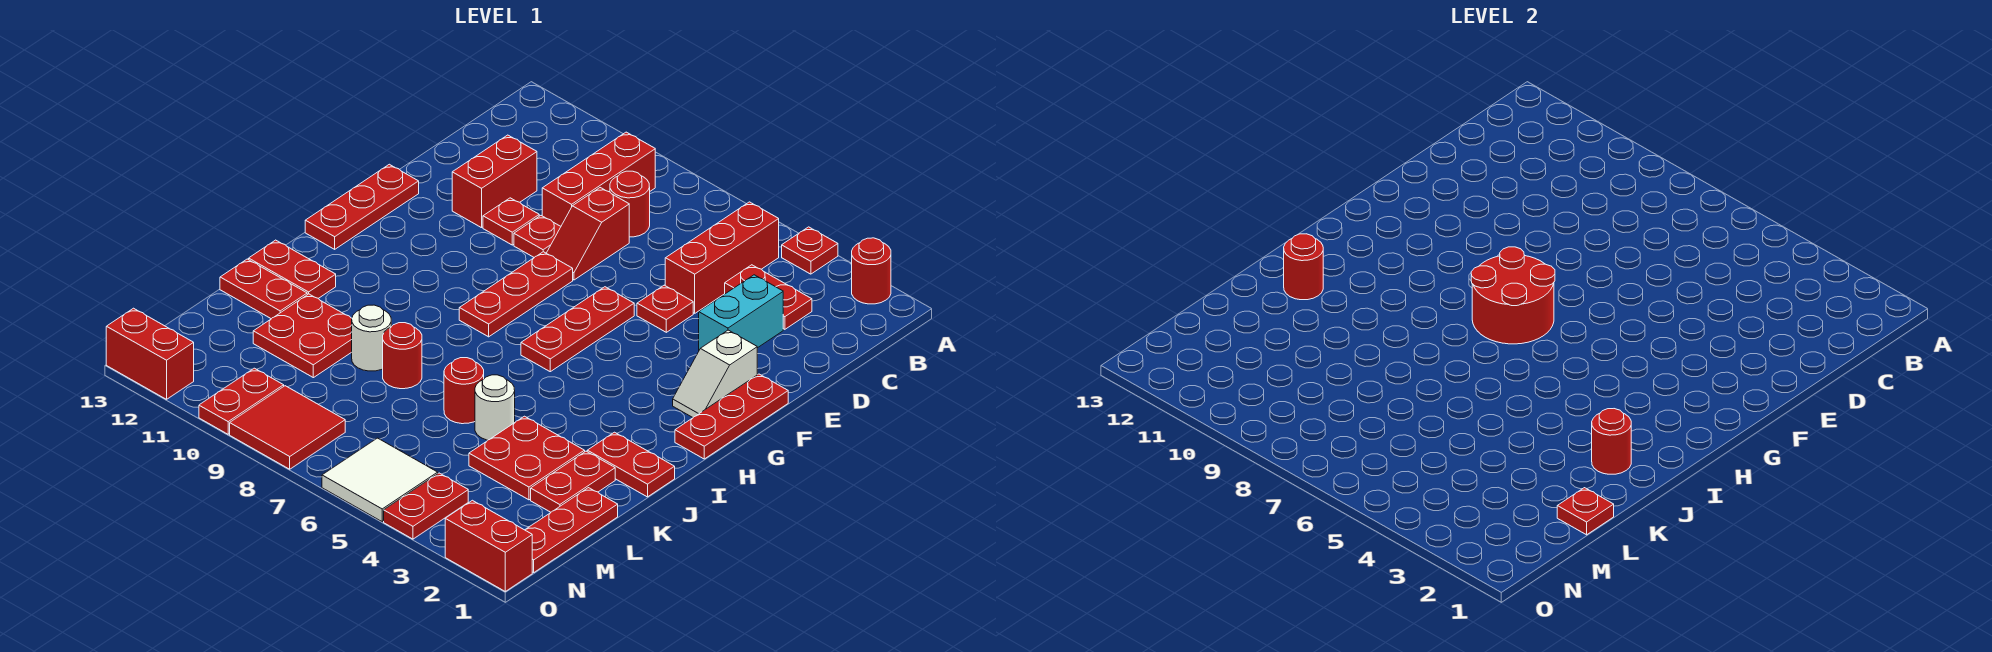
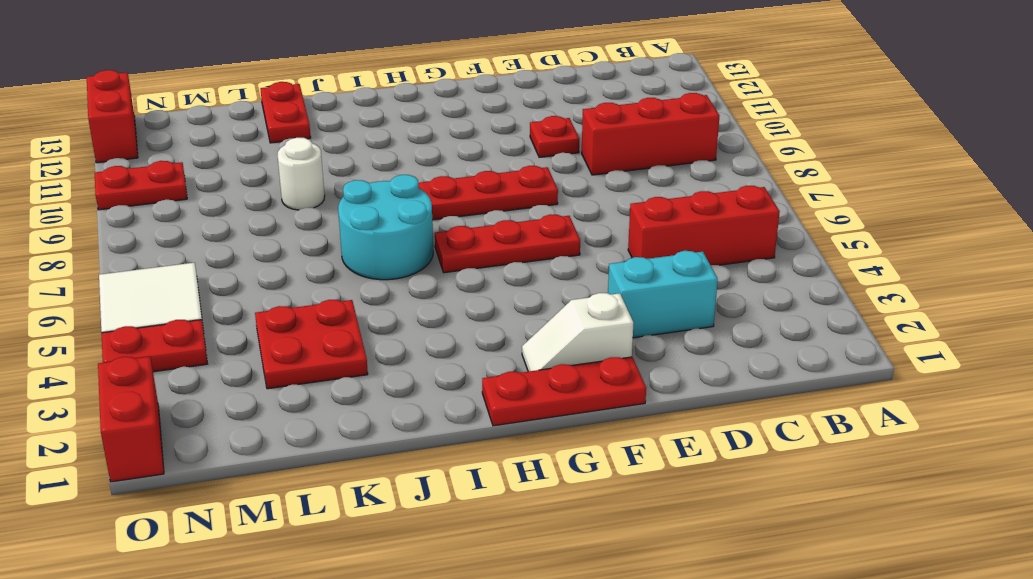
cyan 2x2 round brick [338,175,433,280] -> none
none -> red 1x1 round brick [852,238,891,304]
none -> red 1x1 plate [782,227,838,274]
none -> red 1x2 plate [725,265,812,329]
none -> red 1x1 round brick [610,171,650,237]

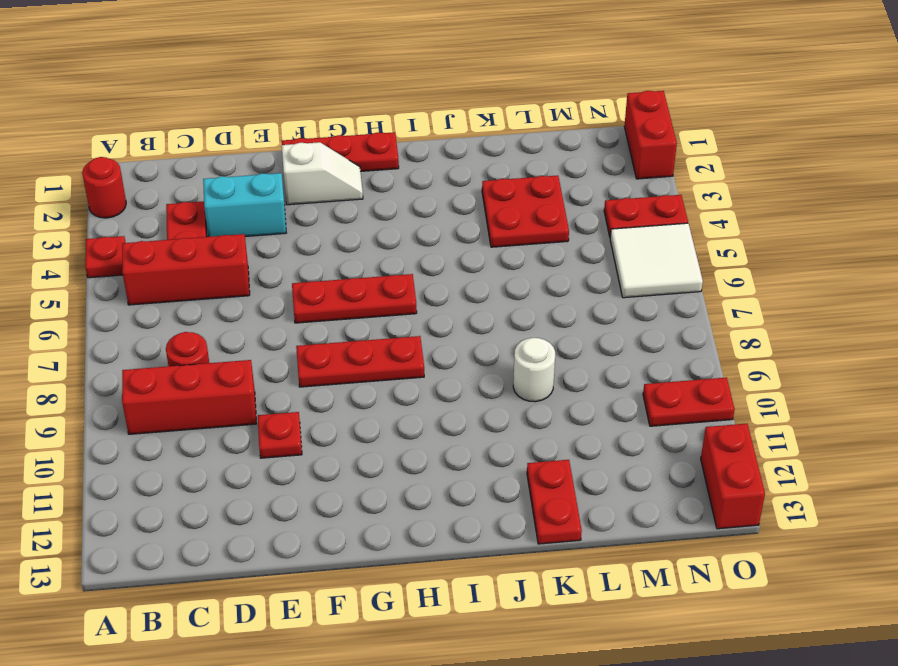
none -> red 1x2 slope [547,188,629,280]
none -> red 1x2 brick [452,135,537,228]
none -> red 1x1 plate [637,285,693,332]
none -> red 1x1 plate [514,216,561,258]

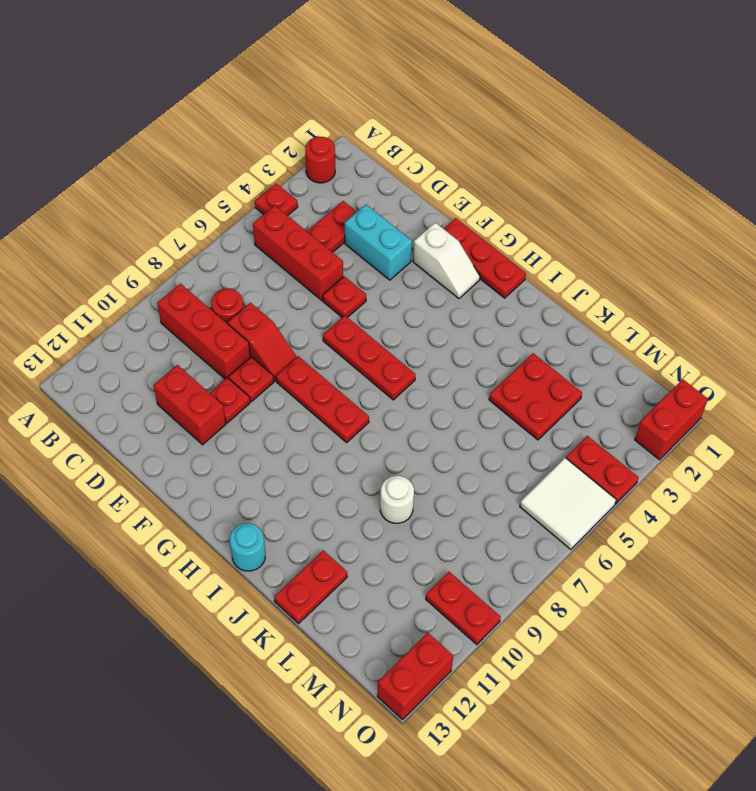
cyan 1x1 round brick [230,523,265,571] -> none
none -> red 1x3 plate [305,164,419,249]
none -> red 1x2 plate [587,432,675,497]
none -> red 1x2 plate [249,240,336,298]
none -> red 1x2 plate [531,451,615,512]

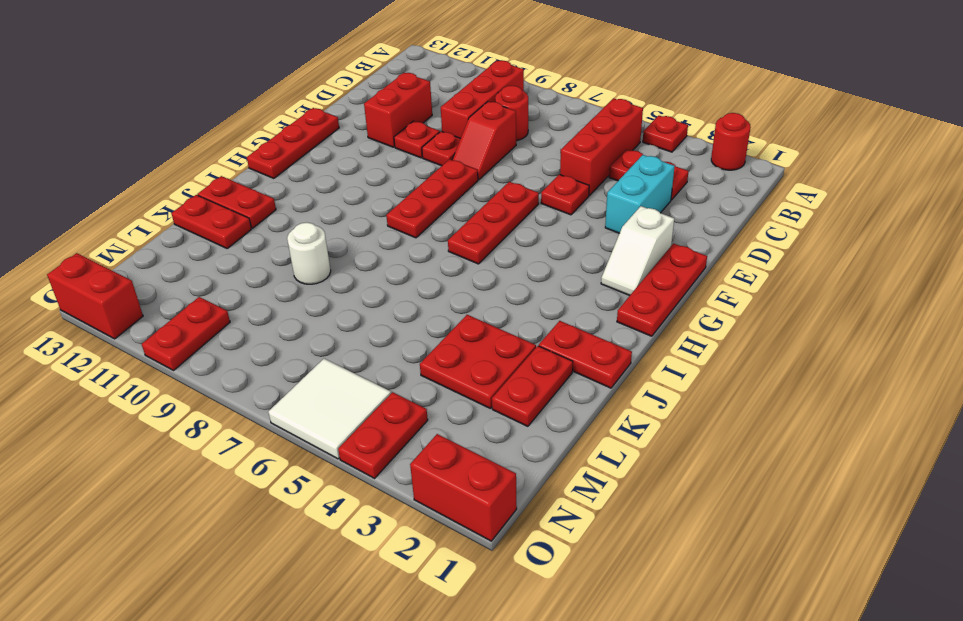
none -> white 1x1 round brick [475,375,515,440]
none -> red 1x1 round brick [444,358,484,424]
none -> red 1x1 round brick [383,323,422,389]
none -> red 2x2 plate [253,294,352,378]

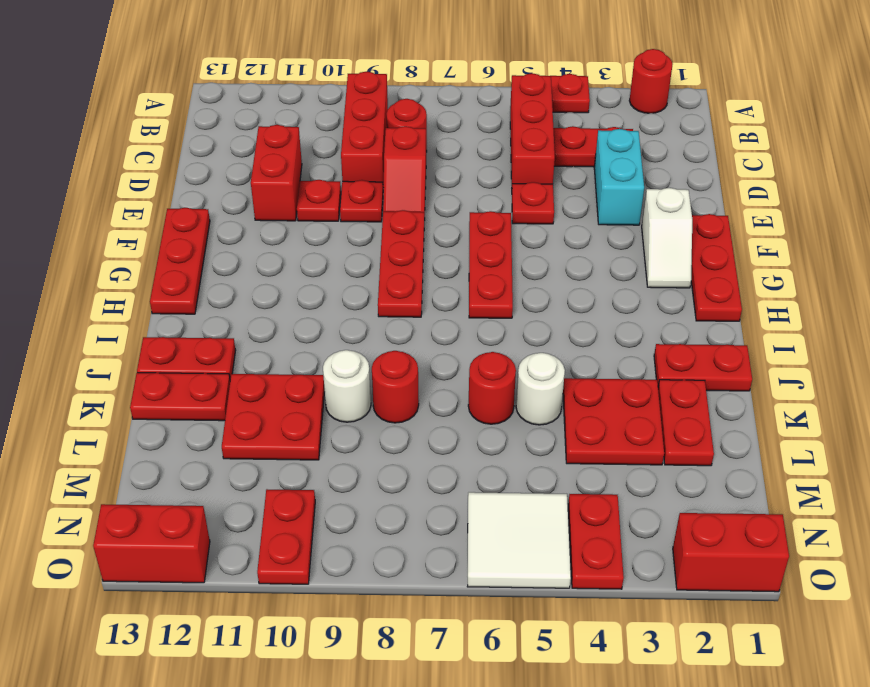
none -> red 1x3 plate [525,488,618,572]
none -> red 2x2 tile [230,386,345,469]
none -> red 2x2 round brick [1471,247,1555,344]
none -> red 1x1 round brick [1592,409,1631,474]

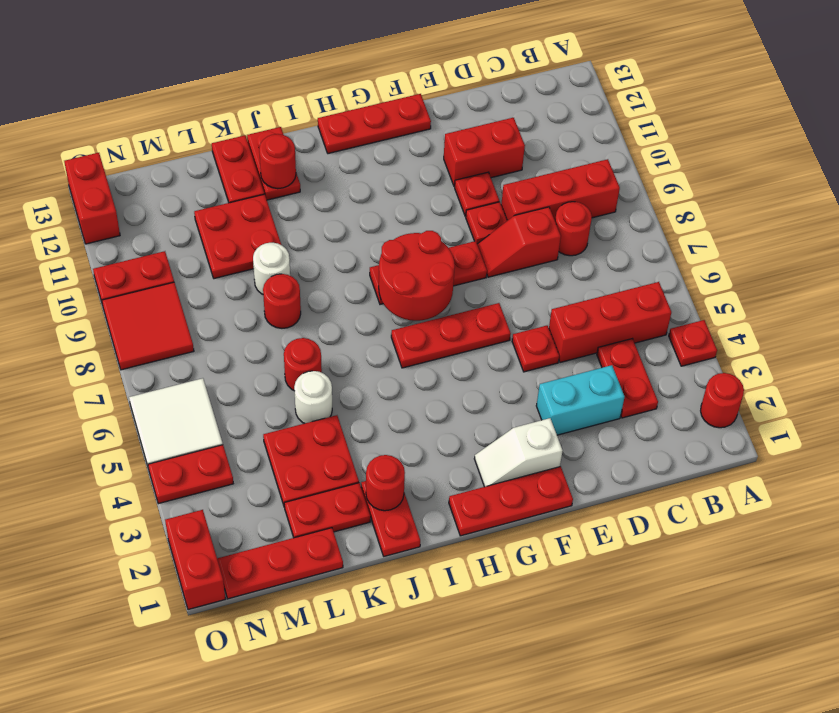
none -> red 1x1 plate [1557,488,1614,535]

